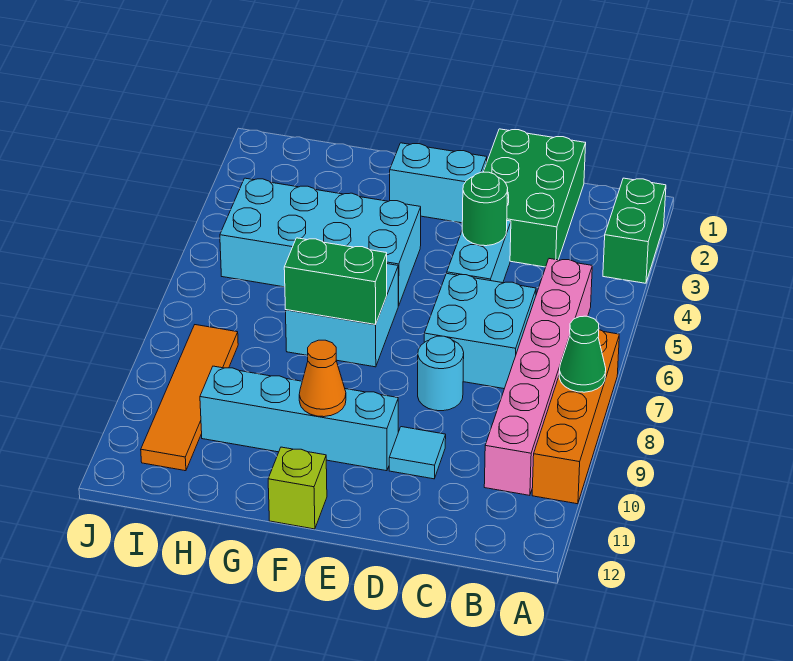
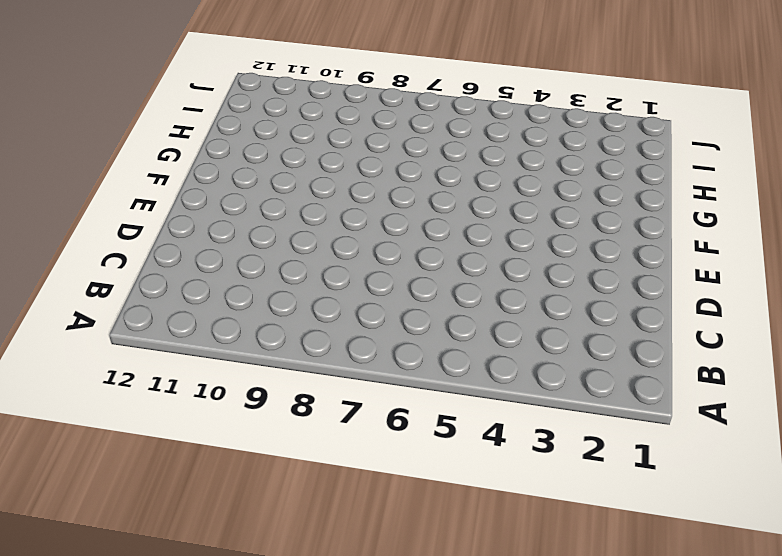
none -> green 1x2 brick [603,178,666,283]
none -> orange 1x4 brick [532,330,619,504]
none -> pink 1x6 brick [484,259,592,495]

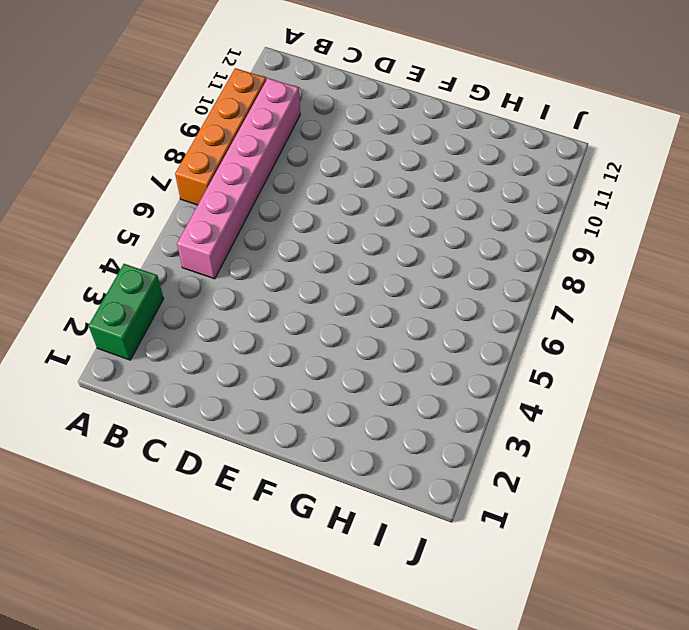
none -> green 2x3 brick [484,129,586,267]
none -> cyan 2x2 brick [424,273,536,389]
none -> cyan 1x2 brick [447,221,511,283]

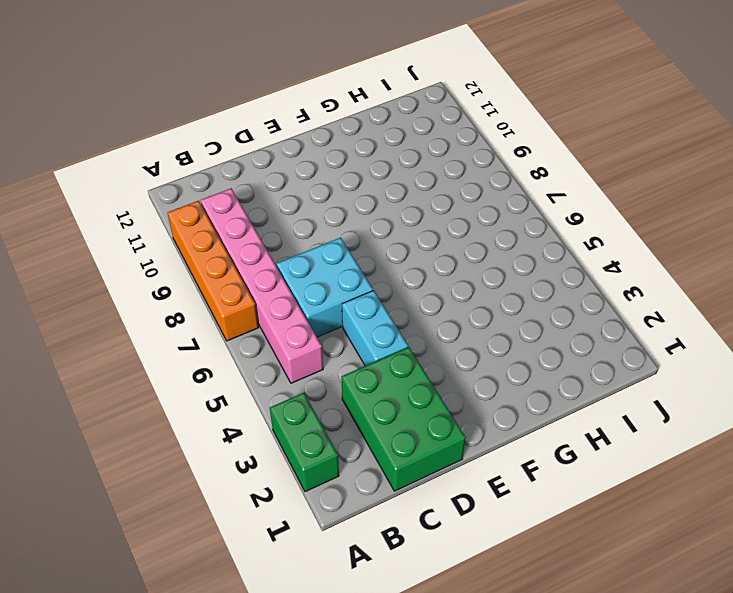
none -> cyan 1x1 round brick [418,336,464,411]
none -> cyan 1x1 tile [389,427,446,479]
none -> cyan 1x2 brick [390,143,487,223]

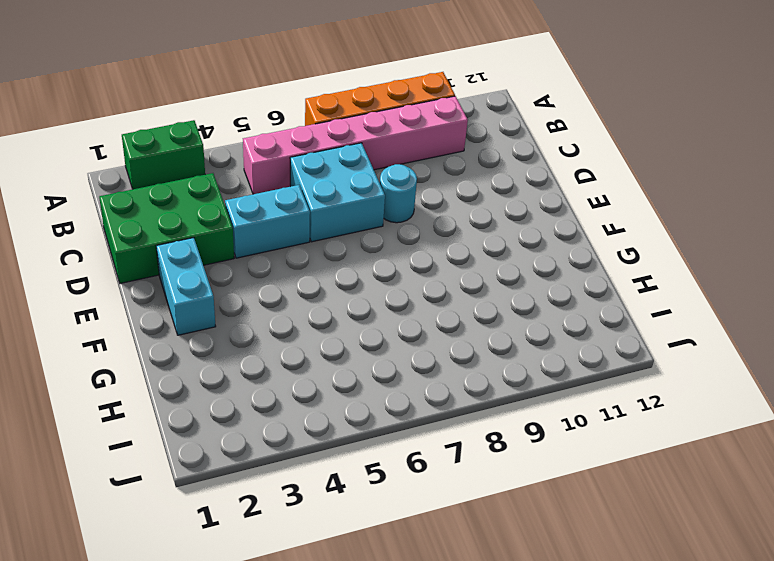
none -> cyan 1x1 tile [389,427,446,479]
none -> cyan 1x4 brick [200,366,398,471]
none -> cyan 2x4 brick [220,178,421,306]

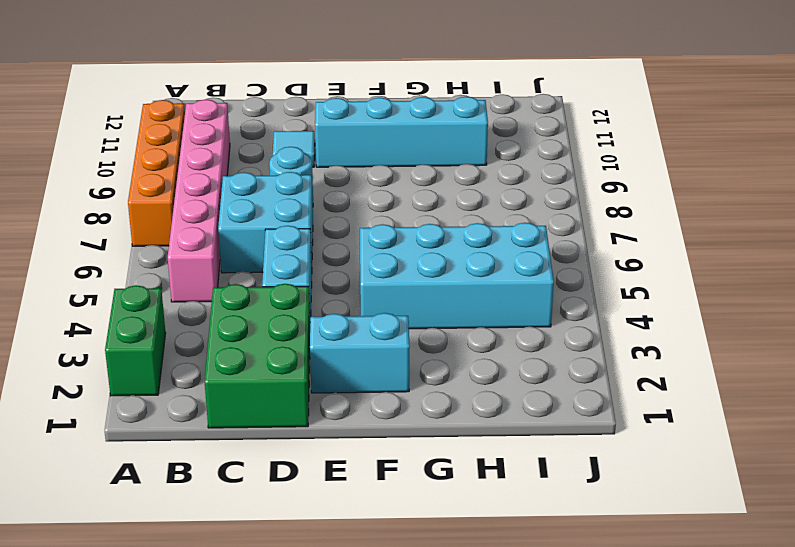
none -> cyan 2x2 brick [285,264,398,367]
none -> lime 1x1 brick [268,447,327,529]
none -> orange 1x4 tile [141,325,238,471]

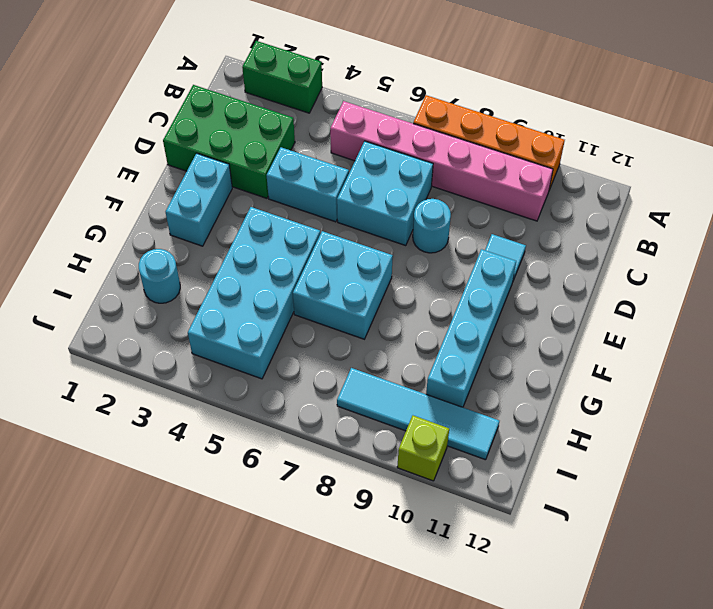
cyan 1x1 round brick [139,249,180,303] -> none
cyan 1x4 tile [337,368,499,460] -> orange 1x4 tile [141,325,238,471]
lime 1x1 brick [397,416,449,481] -> lime 1x1 brick moved to [268,447,327,529]
none -> green 1x1 cone [559,316,606,392]
none -> green 1x1 round brick [462,172,508,246]
none -> green 1x2 brick [284,238,387,325]

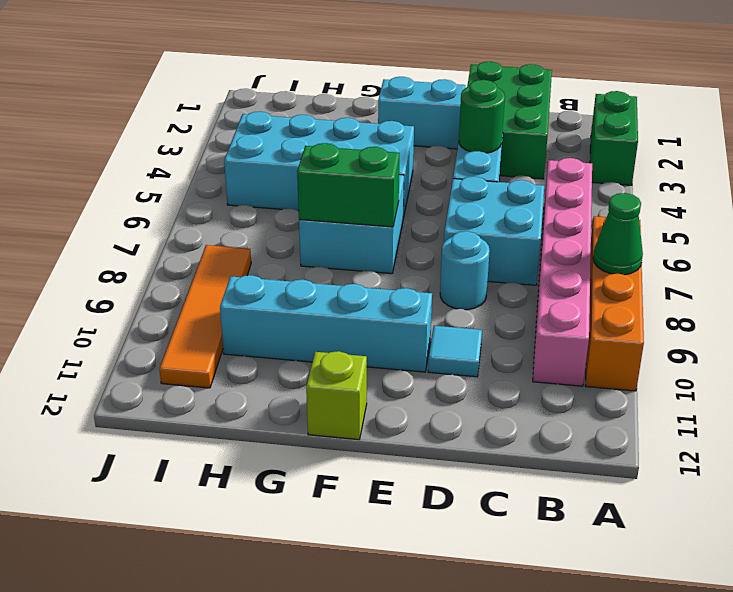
none -> orange 1x1 cone [299,340,346,417]

